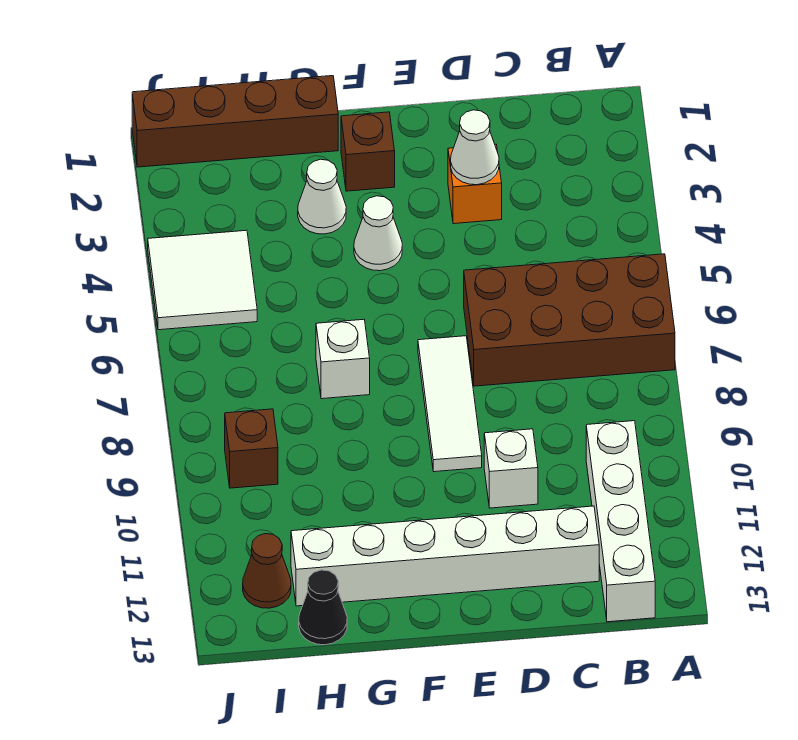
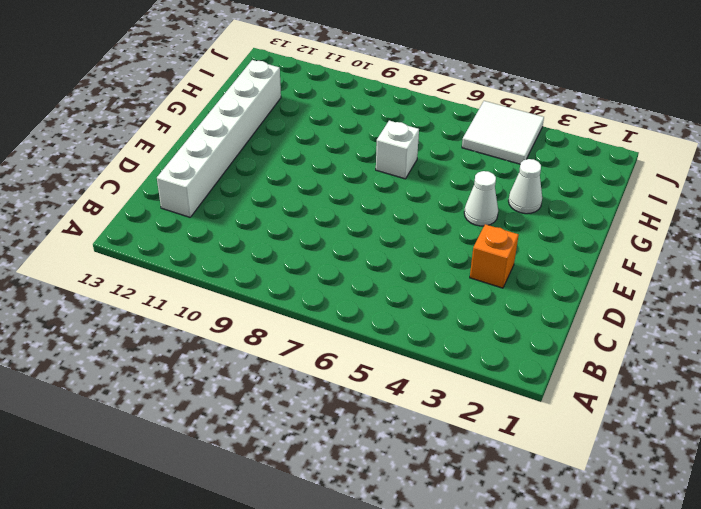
none -> brown 2x4 brick [464,254,675,386]
none -> white 1x4 brick [586,421,655,622]
none -> white 1x1 brick [484,429,538,508]

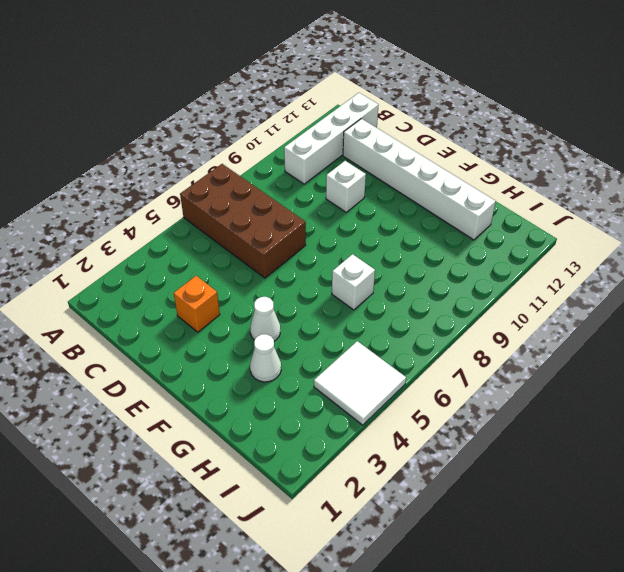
none -> white 1x3 tile [418,336,482,472]
none -> brown 1x1 brick [341,112,395,191]
none -> brown 1x4 brick [132,76,338,167]

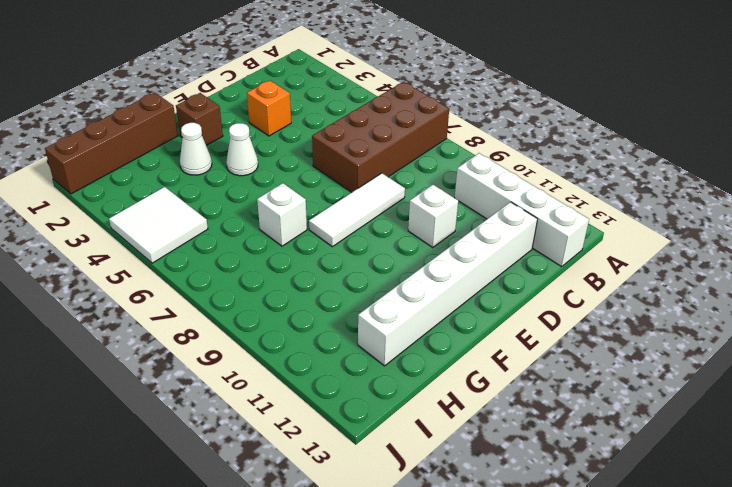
white 1x3 tile [309,173,405,247] -> white 1x3 tile turned to [418,336,482,472]
none -> black 1x1 cone [299,570,347,645]
none -> brown 1x1 brick [225,409,278,488]
none -> brown 1x1 cone [243,534,291,608]

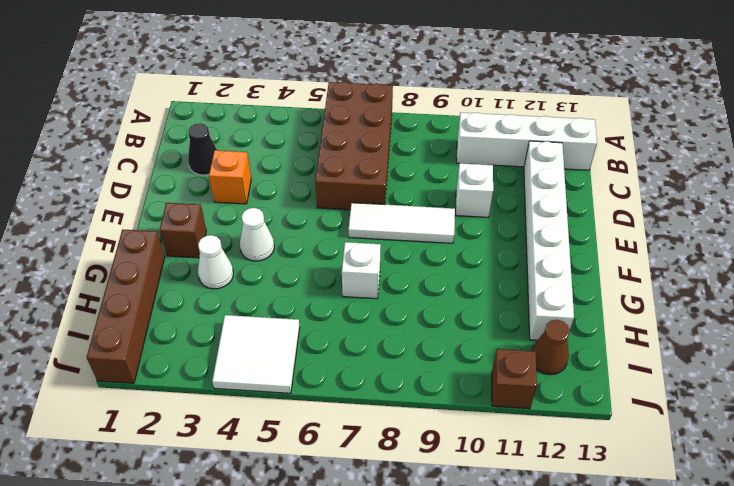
black 1x1 cone [188,123,217,175] -> black 1x1 cone moved to [299,570,347,645]
brown 1x1 brick [492,349,537,409] -> brown 1x1 brick moved to [225,409,278,488]
none -> white 1x1 cone [451,110,499,185]

